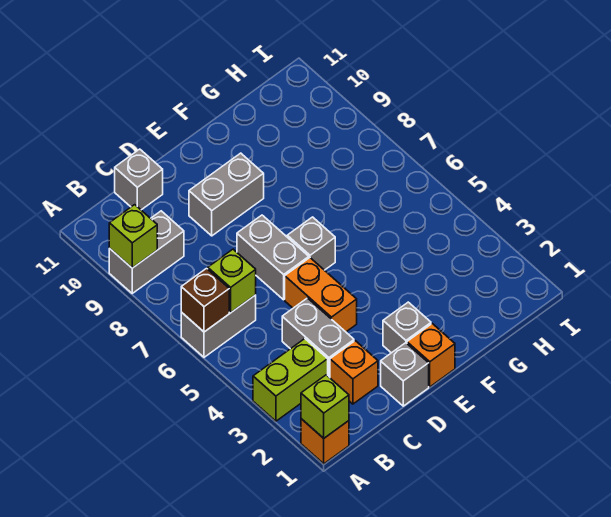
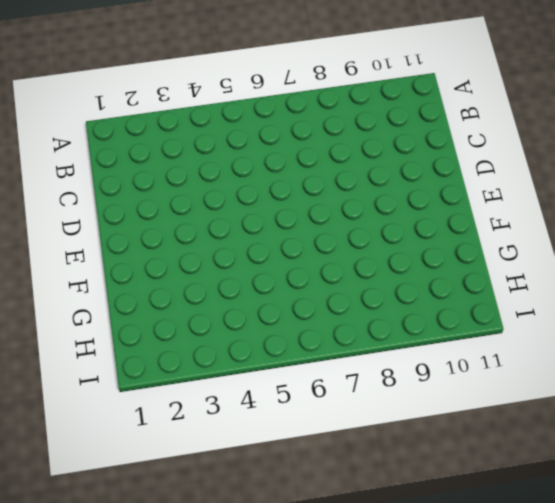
none -> orange 1x1 brick [301,419,349,464]
none -> lime 1x2 brick [253,339,328,421]
none -> grey 1x2 brick [181,295,256,357]

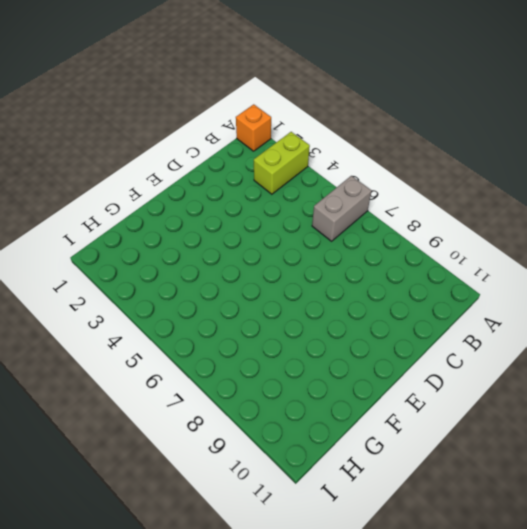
none -> grey 1x2 brick [109,211,184,293]
none -> orange 1x1 brick [330,341,378,404]
none -> grey 1x2 brick [282,298,354,378]

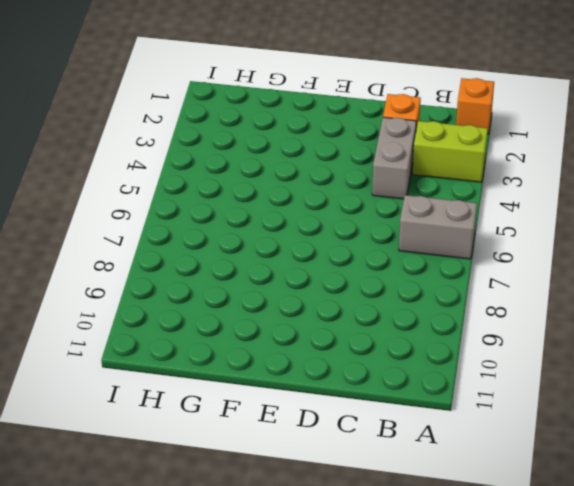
none -> grey 1x2 brick [109,211,184,293]
none -> grey 1x1 brick [115,149,163,210]
none -> grey 1x1 brick [381,343,429,406]

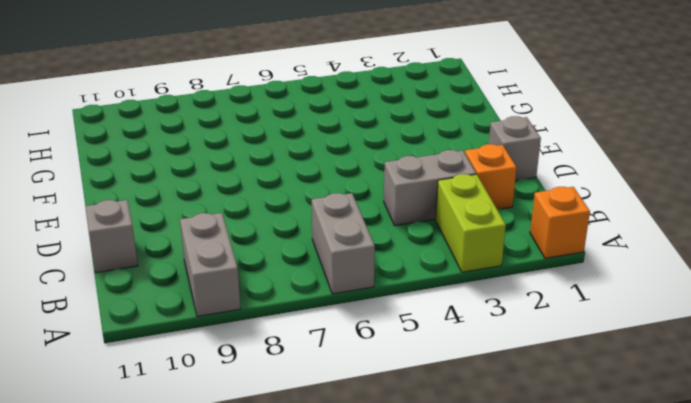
none -> orange 1x2 brick [285,258,357,332]
none -> grey 1x2 brick [237,215,309,300]
none -> grey 1x2 brick [189,153,264,236]

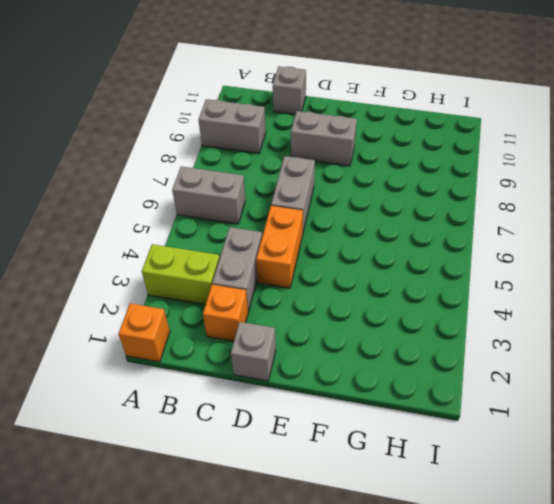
none -> orange 1x1 brick [407,324,455,387]
none -> grey 1x1 brick [383,302,431,353]
none -> grey 1x1 brick [287,217,335,270]

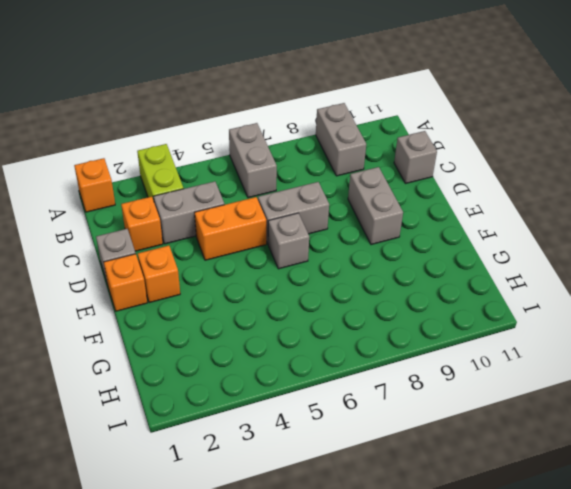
orange 1x1 brick [138,246,180,303] -> grey 1x1 brick [383,302,431,353]
none -> lime 1x1 brick [301,375,349,438]
none -> brown 1x1 brick [181,269,229,332]
none -> lime 1x1 brick [109,205,157,268]

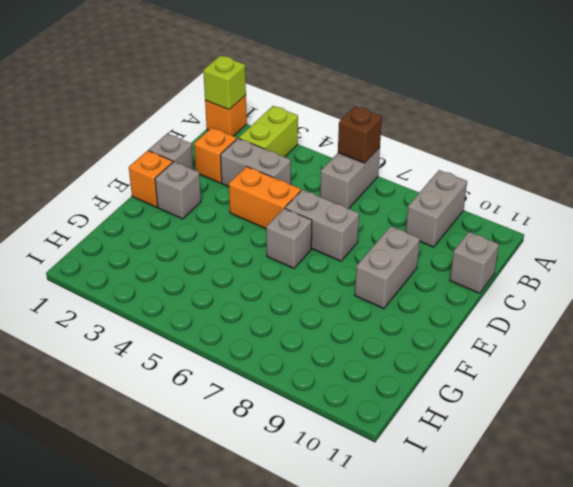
none -> lime 1x1 brick [109,205,157,268]
none -> lime 1x1 brick [208,249,256,313]

